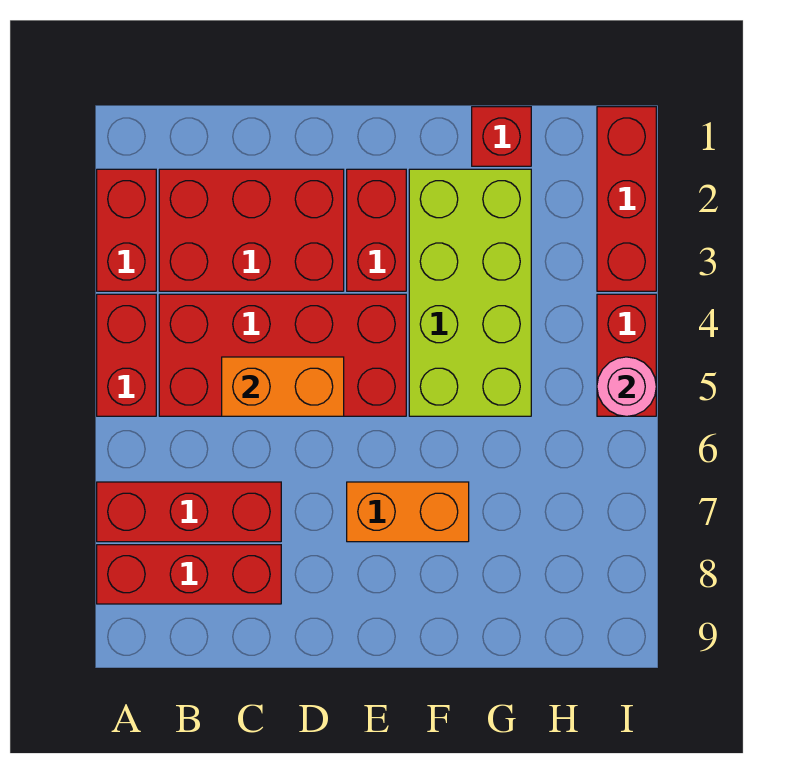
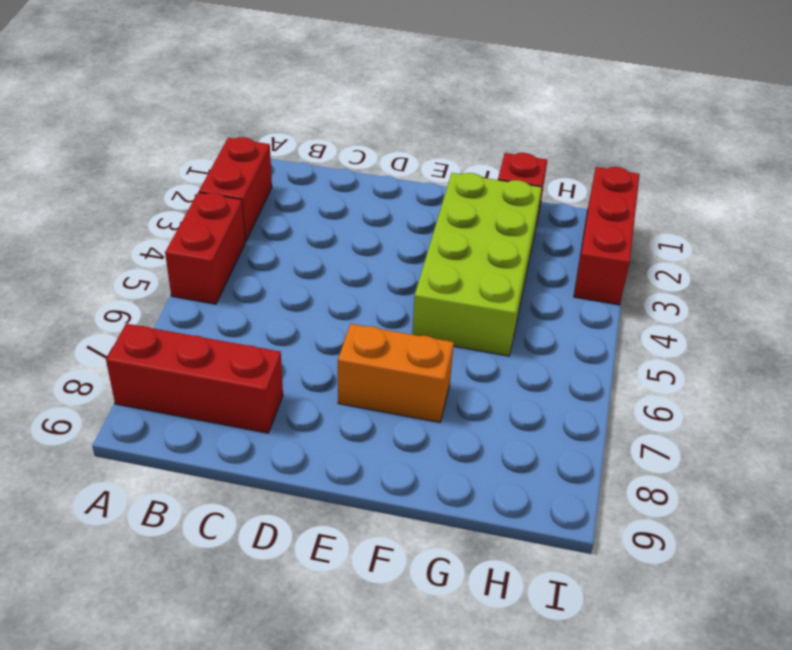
none -> red 1x3 brick [97,482,281,542]
none -> red 2x3 brick [159,169,344,291]
none -> red 2x4 brick [159,294,406,416]

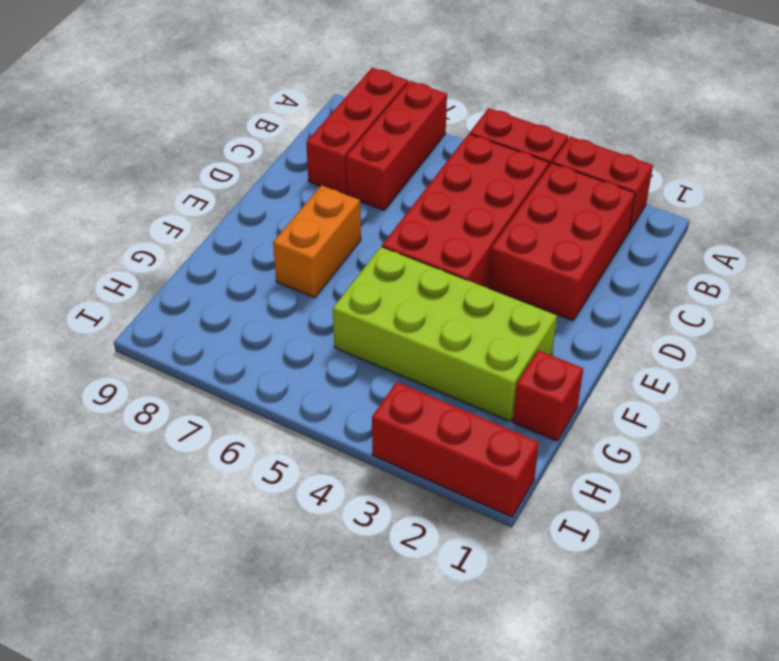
none -> red 1x2 brick [347,169,406,291]
none -> red 1x2 brick [597,294,656,416]
none -> orange 1x2 brick [222,357,344,416]

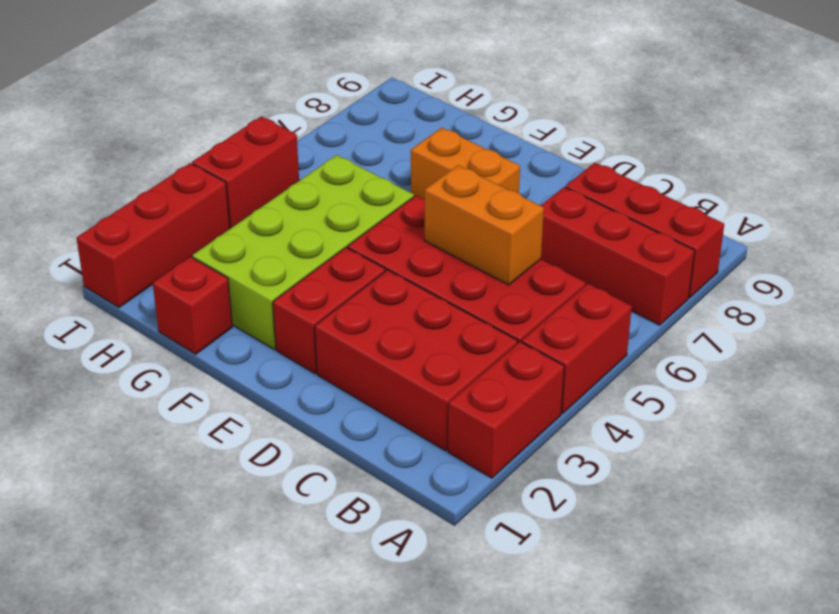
none -> pink 1x1 round brick [597,357,656,416]

